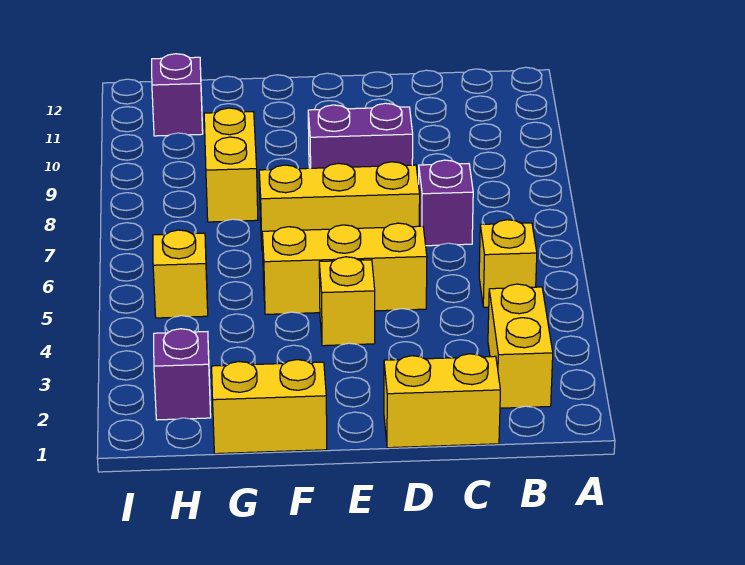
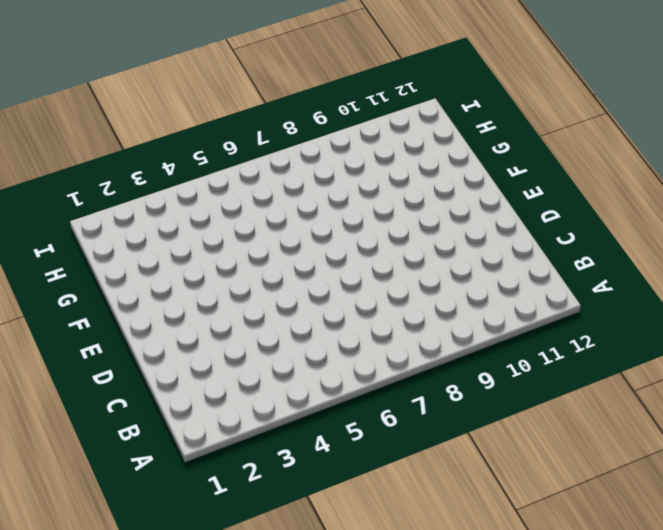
none -> yellow 1x2 brick [488,284,553,408]
none -> yellow 1x1 brick [479,220,537,307]
none -> yellow 1x2 brick [384,354,500,448]

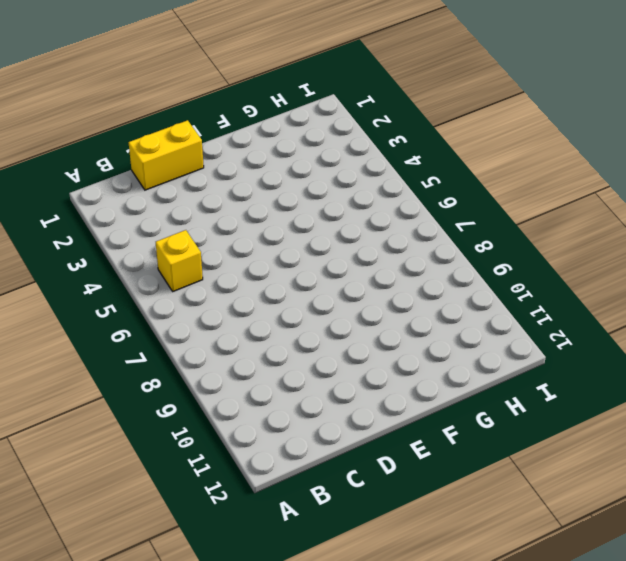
none -> yellow 1x2 brick [488,284,553,408]
none -> purple 1x1 brick [419,160,473,246]
none -> yellow 1x3 brick [262,223,427,314]

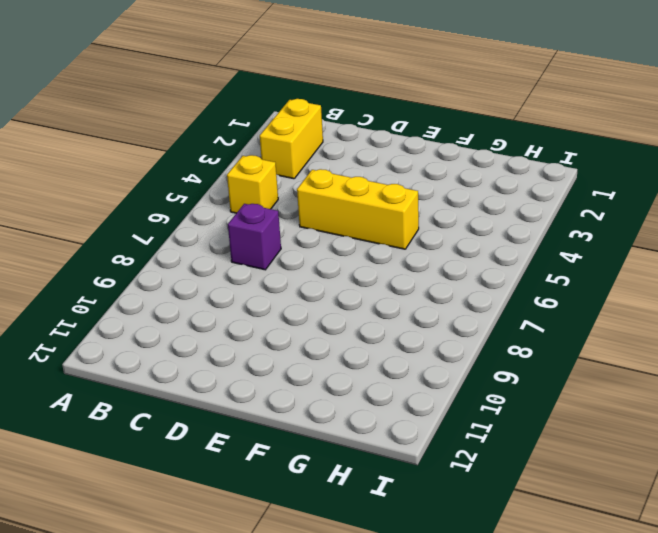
none -> yellow 1x2 brick [384,354,500,448]
none -> yellow 1x3 brick [259,162,420,251]
none -> purple 1x2 brick [308,103,413,168]

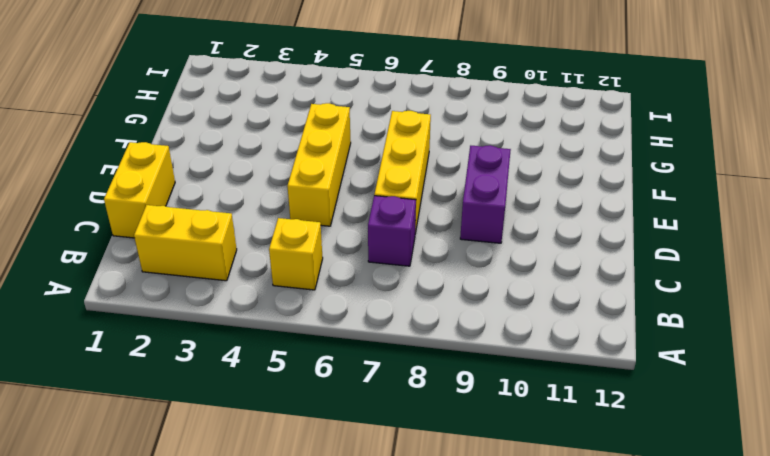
none -> yellow 1x1 brick [319,257,375,346]
none -> yellow 1x2 brick [212,360,327,454]
none -> yellow 1x2 brick [204,108,258,222]

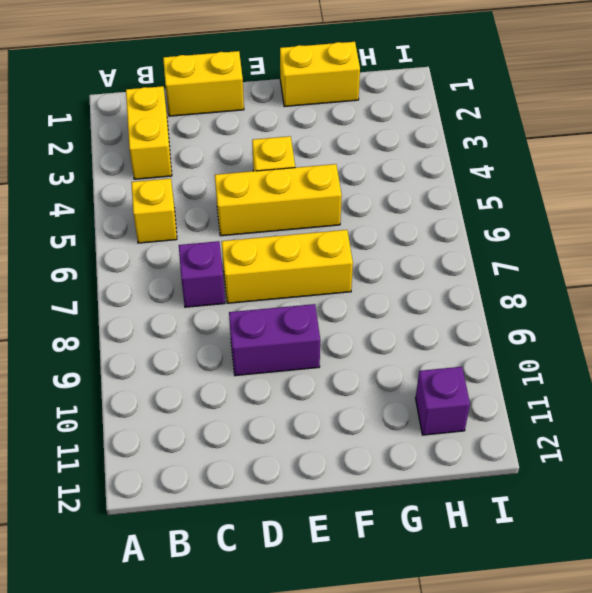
none -> yellow 1x2 brick [204,108,258,222]
none -> purple 1x1 brick [154,329,211,420]
none -> yellow 1x1 brick [153,230,208,318]

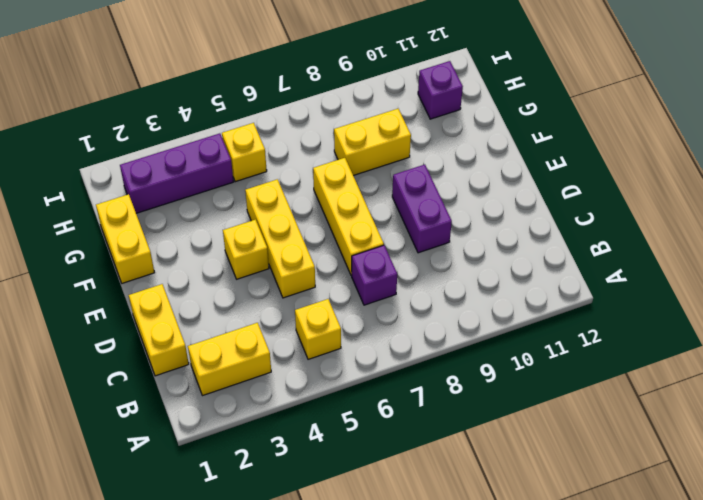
purple 1x3 brick [120,133,233,213] -> purple 1x1 brick [154,329,211,420]

